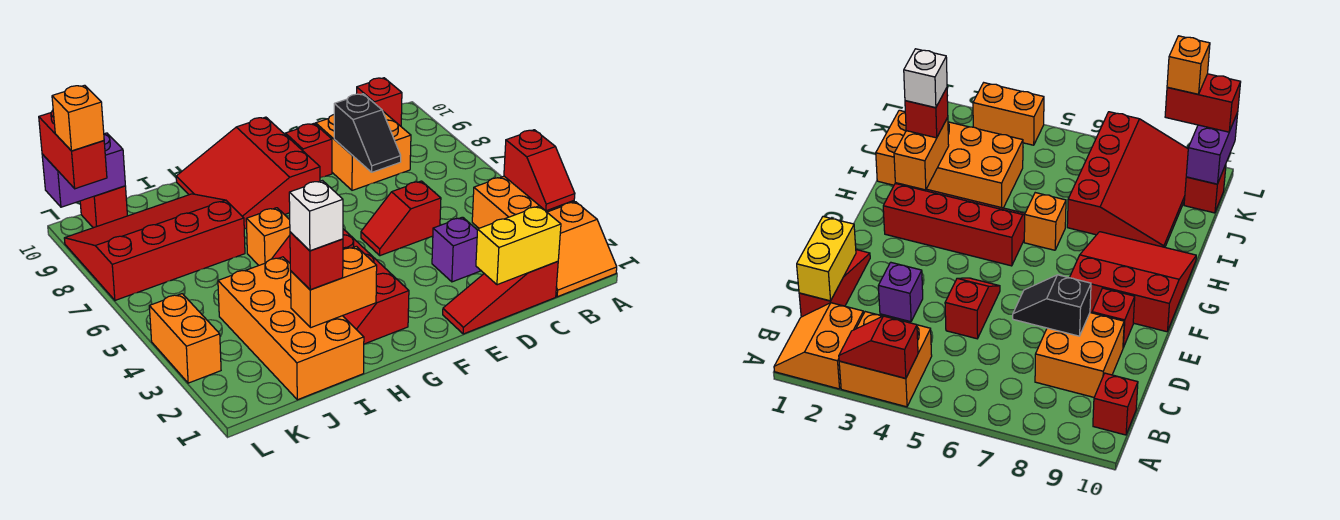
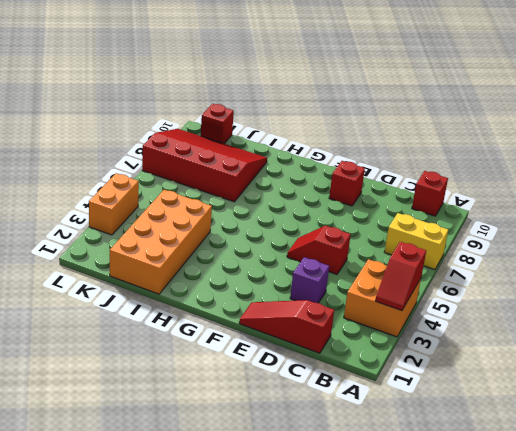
yellow 1x2 brick [385,213,448,270] -> yellow 1x2 brick moved to [476,206,561,285]
none -> orange 2x2 slope [547,202,617,297]
none -> orange 2x2 brick [316,112,411,190]
none -> red 3x3 slope [176,117,320,229]

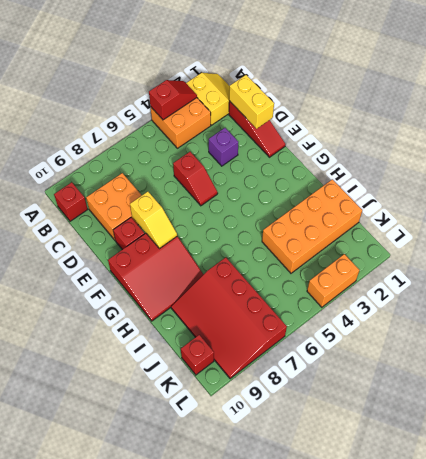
yellow 2x2 slope [186,73,230,125] -> orange 2x2 slope [547,202,617,297]
yellow 1x2 slope [130,192,177,249] -> none
none -> red 2x4 slope [272,229,409,344]
none -> orange 1x1 brick [246,208,290,265]
none -> black 1x2 slope [334,94,401,172]

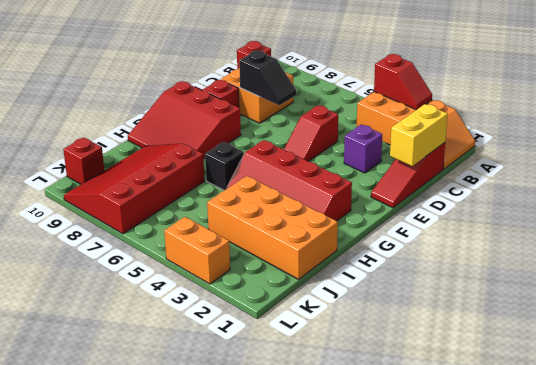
black 1x1 brick [205,142,244,191] -> orange 1x1 brick [246,208,290,265]
none -> orange 1x2 brick [291,246,377,327]
none -> purple 1x2 brick [42,133,125,207]
none -> red 1x1 brick [290,232,343,290]

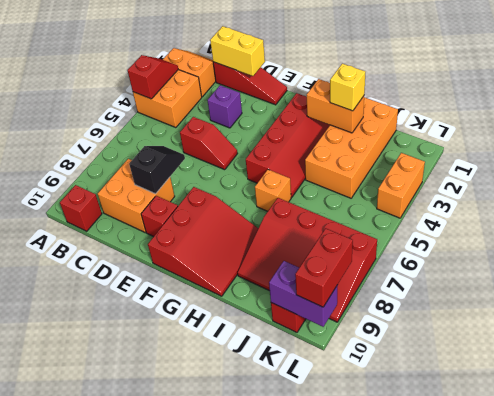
yellow 1x1 brick [330,64,365,111] -> red 1x1 brick [290,232,343,290]
none -> white 1x1 brick [289,181,343,251]
none -> orange 1x1 brick [52,85,104,151]

